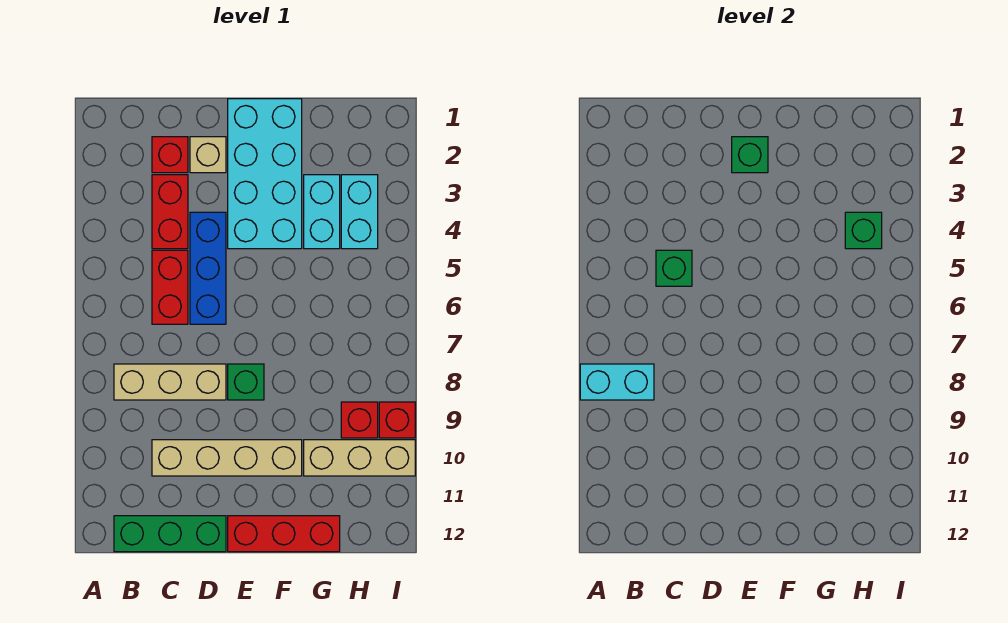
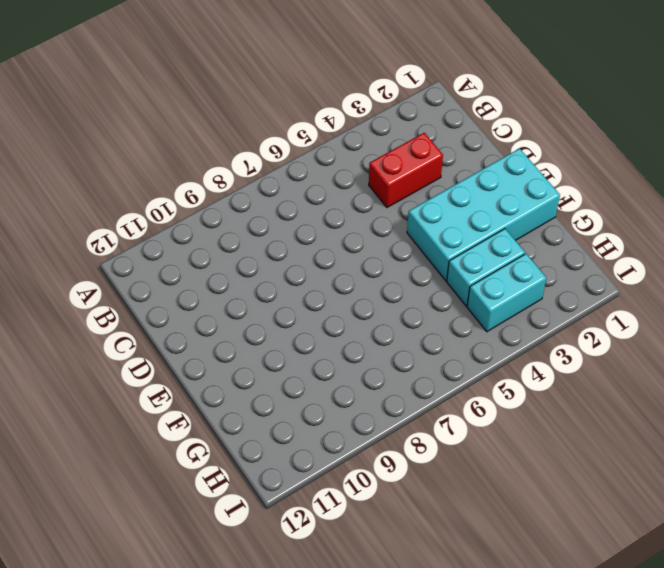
none -> tan 1x3 brick [114,364,226,400]
none -> green 1x3 brick [114,516,226,552]
none -> red 1x1 brick [152,137,188,173]

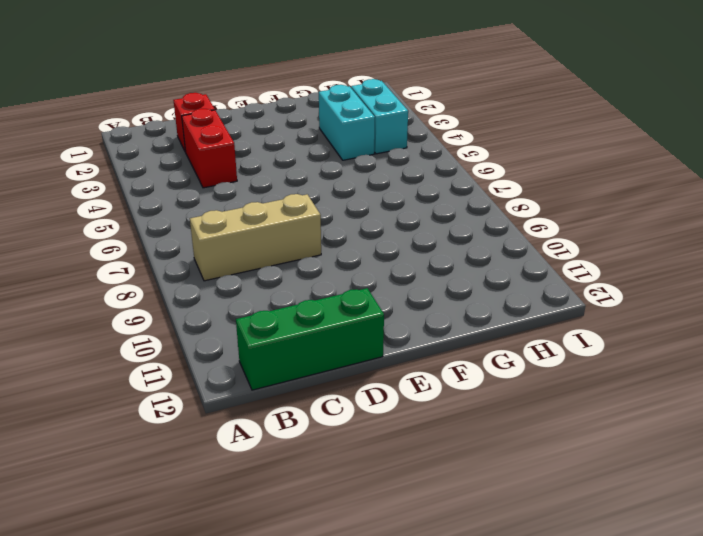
none -> red 1x2 brick [152,250,188,324]
none -> tan 1x4 brick [152,440,302,476]
none -> tan 1x1 brick [190,137,226,173]

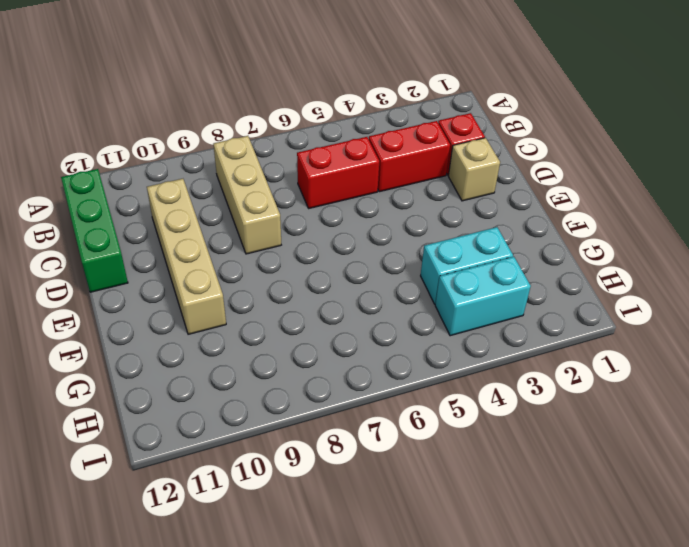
none -> blue 1x3 brick [190,212,226,324]
none -> cyan 2x4 brick [228,99,302,249]
none -> green 1x1 brick [228,364,264,400]

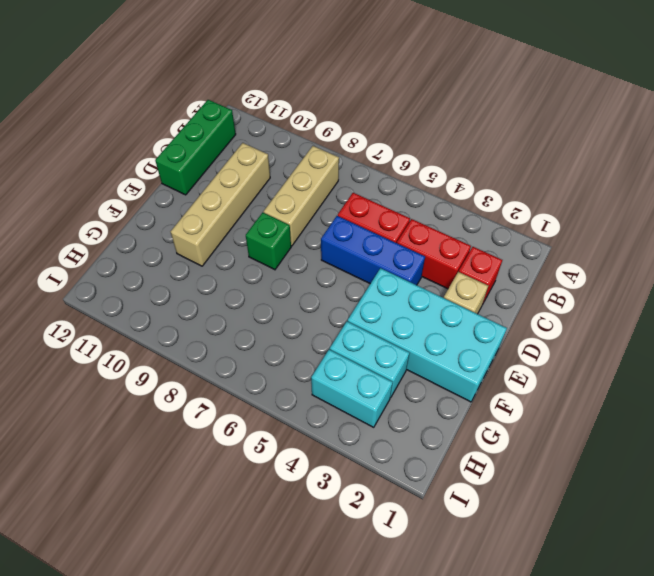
none -> red 1x3 brick [228,516,340,552]
none -> tan 1x3 brick [304,440,415,476]
none -> red 1x1 brick [341,402,378,438]

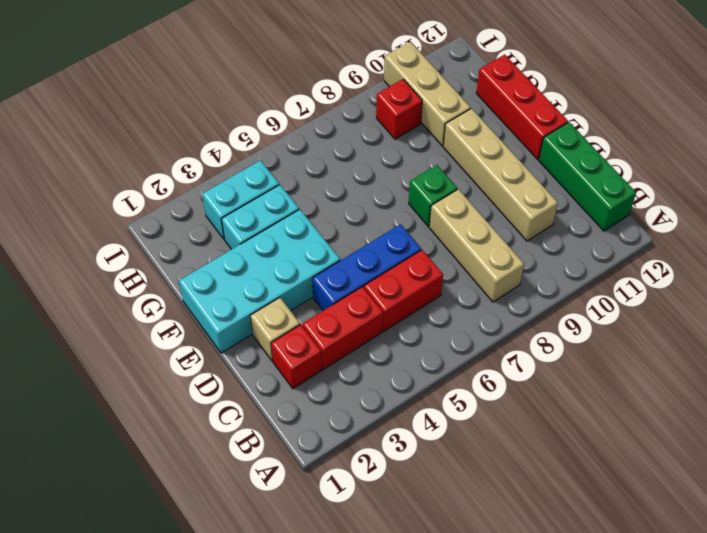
none -> red 1x1 brick [379,402,415,438]
none -> cyan 1x2 brick [580,364,654,400]
none -> green 1x1 brick [656,250,692,286]

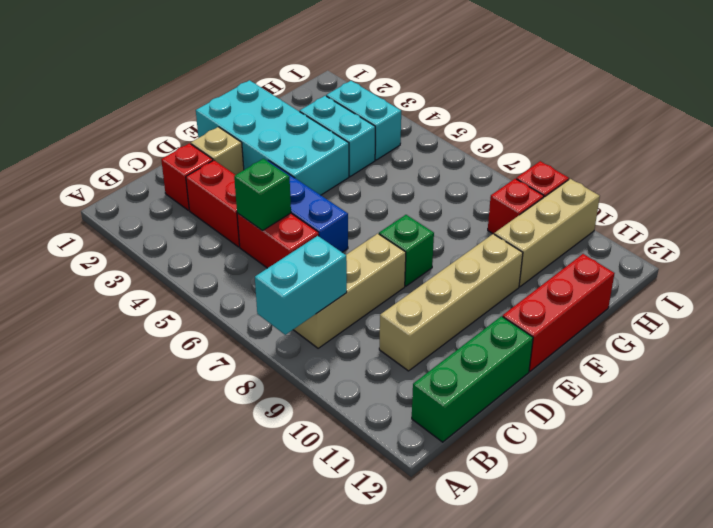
none -> green 1x1 brick [732,137,768,173]
none -> green 1x1 brick [845,212,882,249]

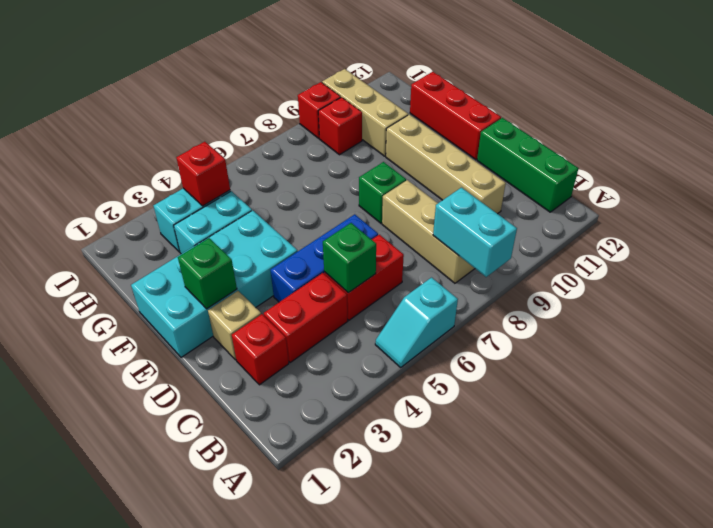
cyan 1x2 slope [375,278,458,367] -> none
red 1x1 brick [176,142,230,206] -> green 1x1 brick [845,212,882,249]

